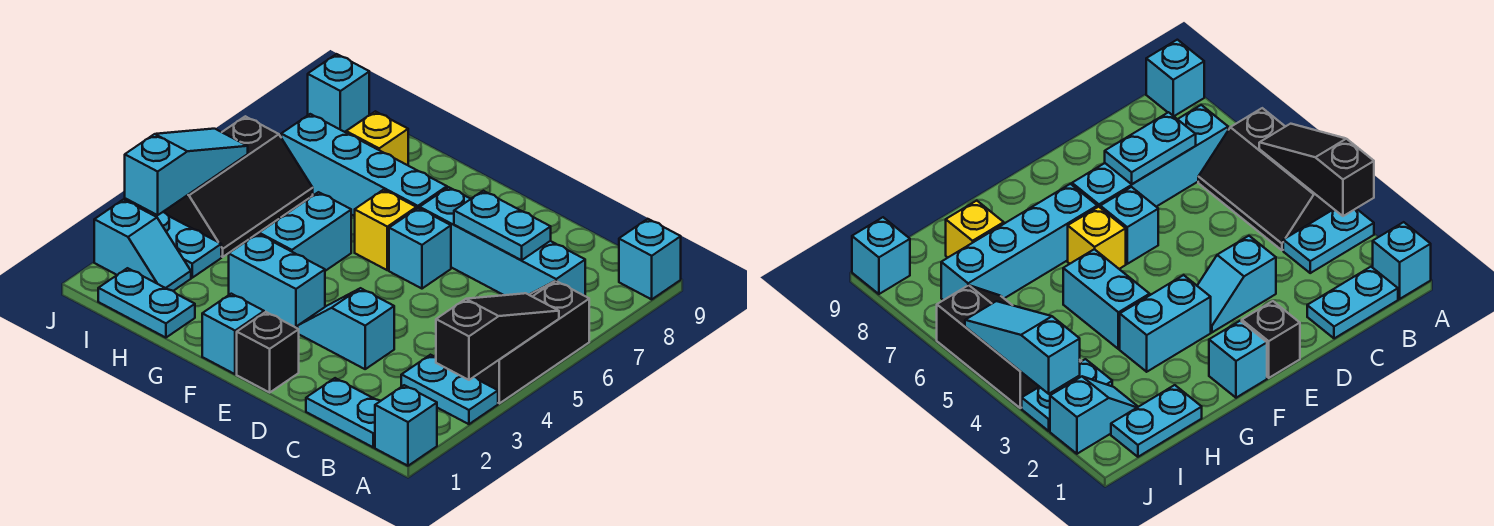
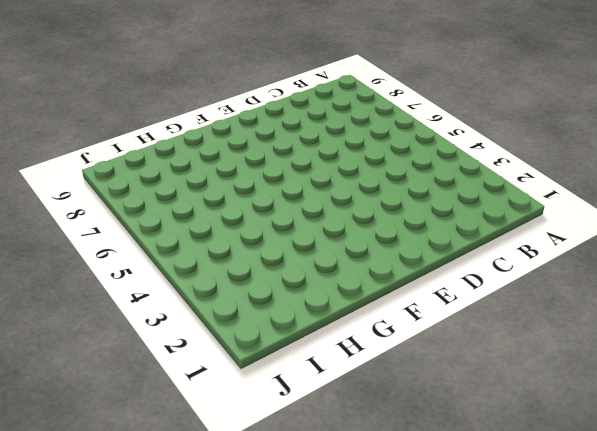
none -> cyan 1x1 brick [375,385,437,466]
none -> cyan 1x2 plate [401,355,498,424]
none -> black 2x3 slope [474,281,589,403]

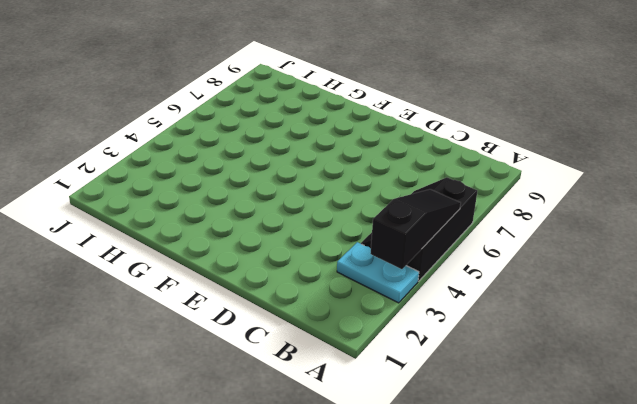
none -> cyan 1x1 brick [375,385,437,466]
none -> cyan 1x1 brick [619,219,681,299]
none -> cyan 1x2 plate [306,378,380,447]

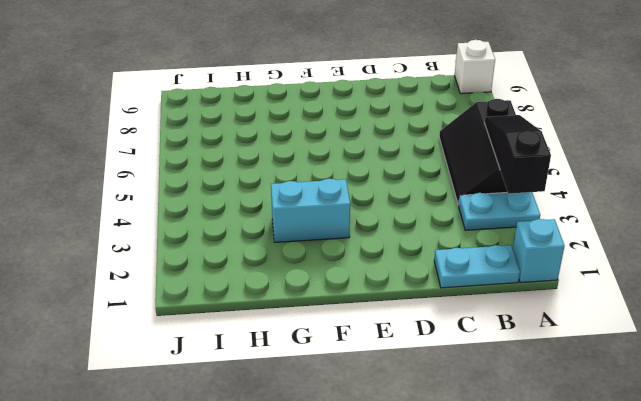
white 1x1 brick [455,40,495,94] -> cyan 1x1 brick [619,219,681,299]
none -> cyan 1x4 brick [420,187,585,296]
none -> cyan 1x2 slope [298,288,394,369]
none -> black 1x1 brick [237,312,299,392]

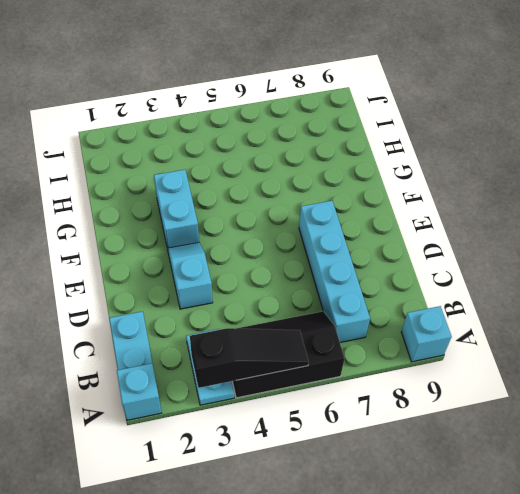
none -> black 1x1 brick [237,312,299,392]
none -> cyan 1x1 brick [389,208,451,289]
none -> cyan 1x1 brick [202,294,264,374]

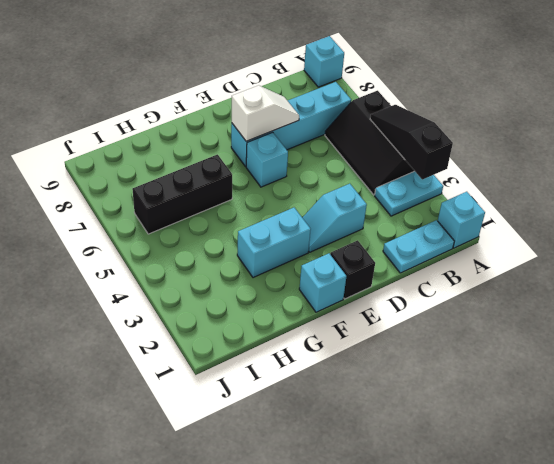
white 1x2 slope [232,85,299,141] -> cyan 1x2 plate [454,191,551,260]
black 1x3 brick [132,154,232,234] -> black 2x3 slope [163,116,313,257]
none -> yellow 1x1 brick [355,190,416,270]
none -> cyan 1x4 brick [281,114,447,216]
none -> cyan 1x2 brick [259,192,351,271]

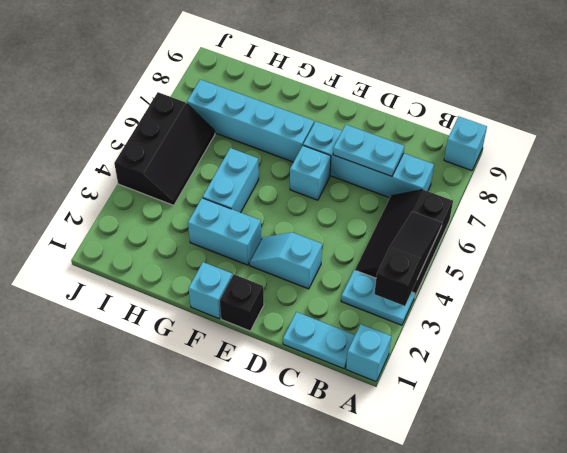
none -> yellow 1x1 brick [355,190,416,270]
none -> cyan 1x2 plate [98,268,195,338]
none -> yellow 1x1 brick [346,111,408,165]

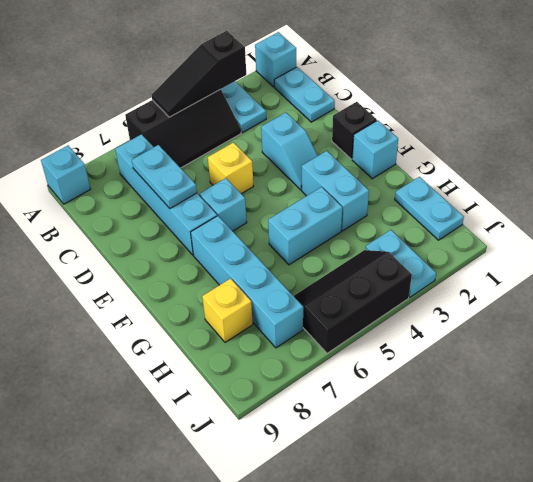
yellow 1x1 brick [208,142,253,194] -> yellow 1x1 brick moved to [355,190,416,270]
none -> cyan 1x2 slope [94,200,191,291]
none -> cyan 1x1 brick [308,54,369,132]
none -> cyan 1x3 slope [125,129,248,215]

